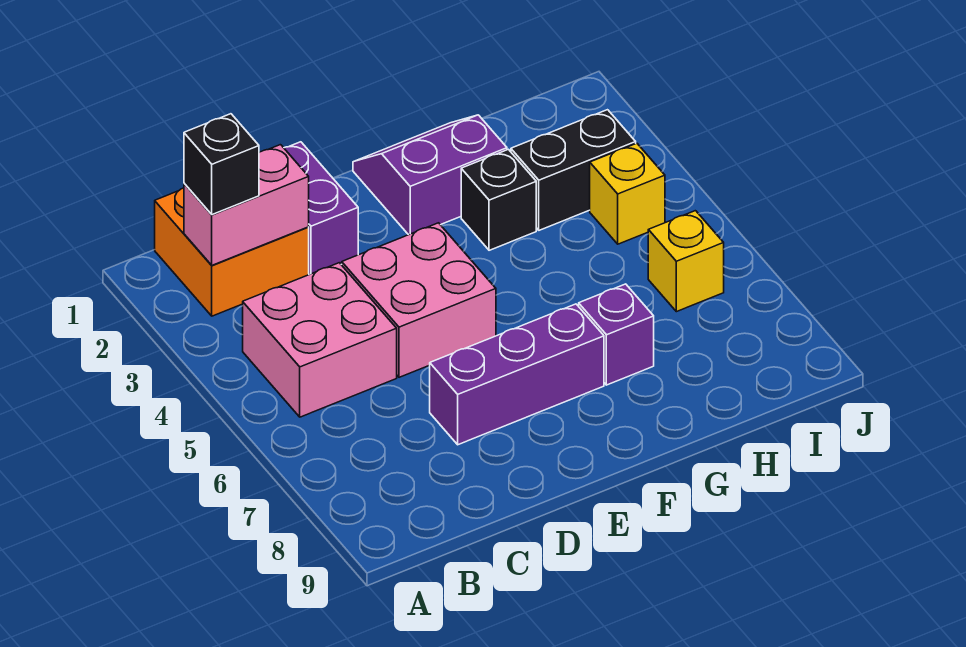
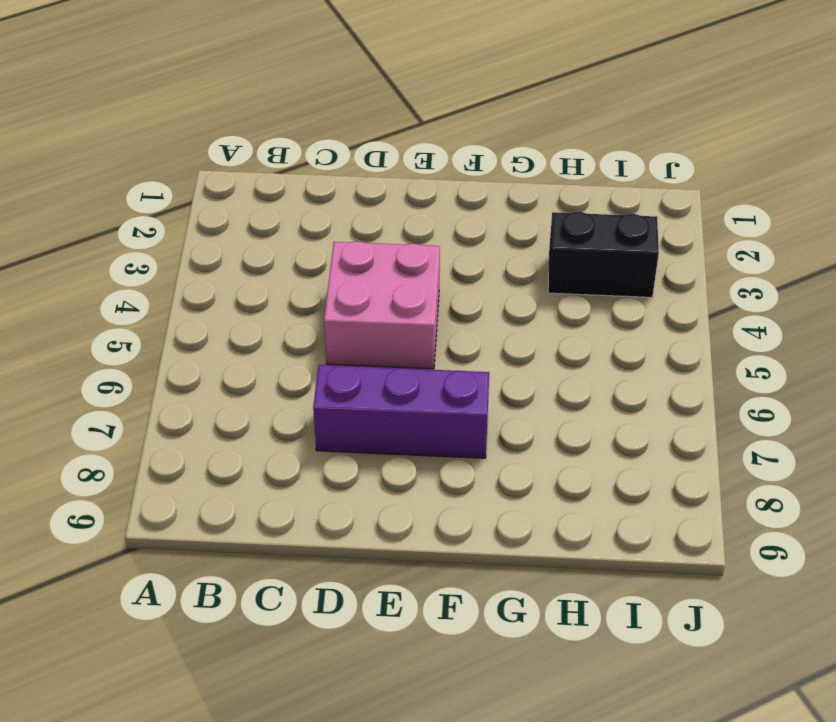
none -> orange 2x2 brick [155,188,309,316]
none -> pink 2x2 brick [243,263,397,417]
none -> purple 1x2 brick [284,142,358,275]

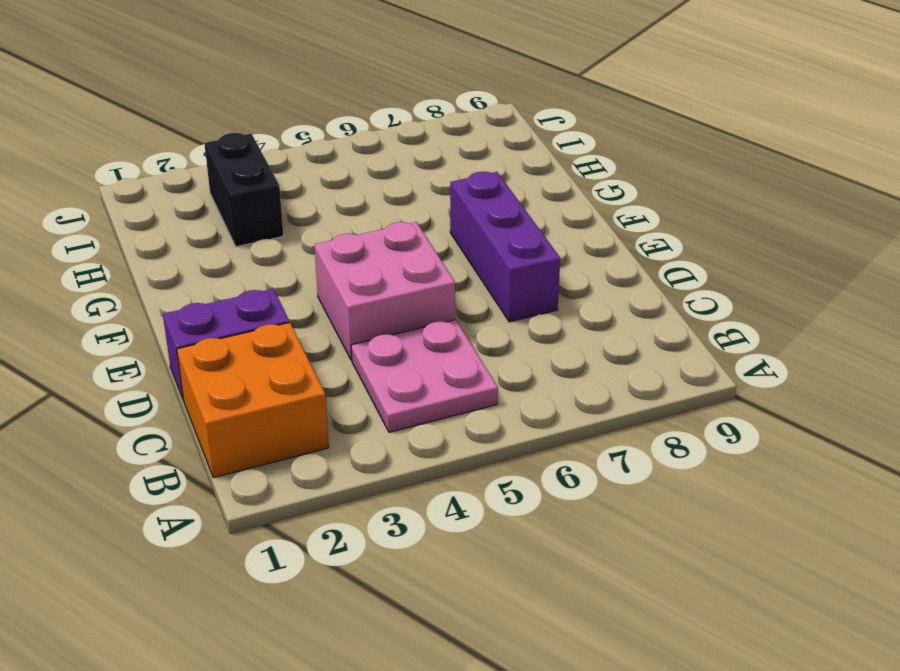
pink 2x2 plate [351,320,498,432] -> pink 2x2 brick [243,263,397,417]
none -> purple 2x2 slope [353,115,507,235]
none -> black 1x1 brick [461,149,536,250]
none -> purple 1x1 brick [579,284,654,385]

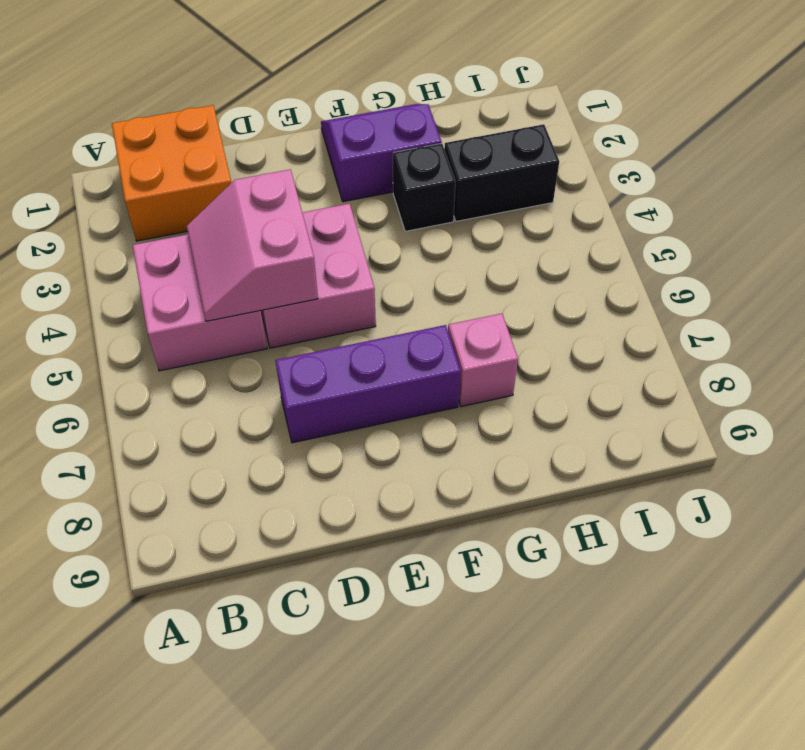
pink 2x2 slope [187,169,318,321] -> none
pink 1x1 brick [448,314,518,407] -> purple 1x1 brick [579,284,654,385]
none -> purple 1x2 brick [284,142,358,275]
none -> yellow 1x1 brick [590,143,665,244]
none -> yellow 1x1 brick [648,211,724,312]

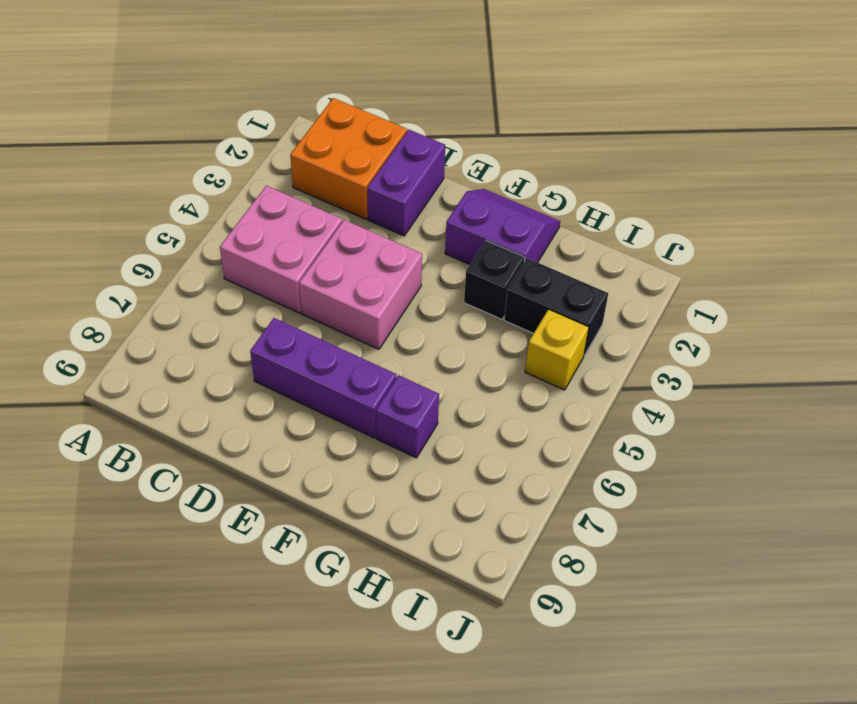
none -> yellow 1x1 brick [648,211,724,312]
none -> pink 1x2 brick [184,145,309,265]
none -> black 1x1 brick [184,114,259,215]

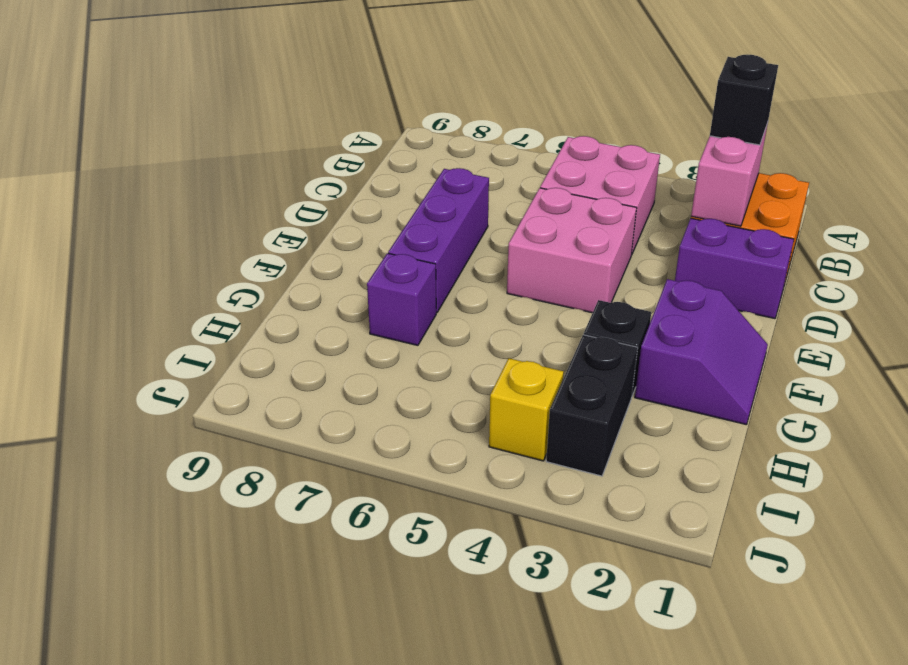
none -> yellow 1x1 brick [648,211,724,312]

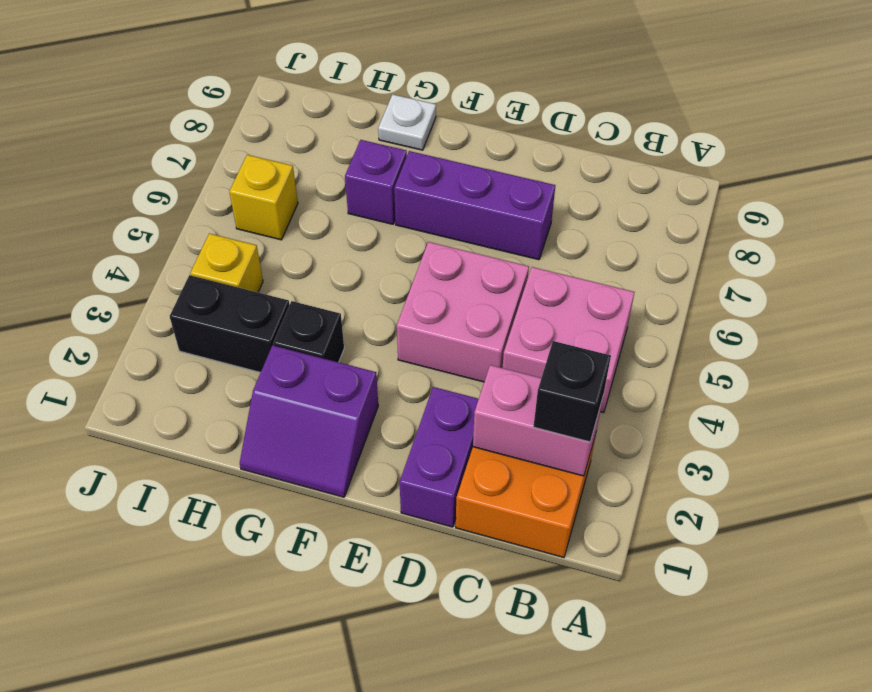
white 1x1 plate [378,94,436,150] -> none

